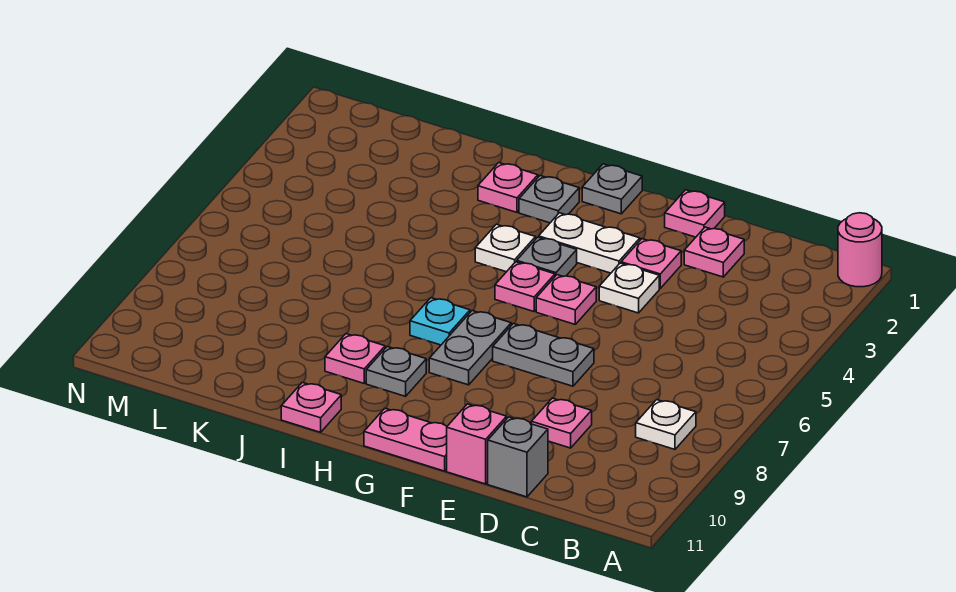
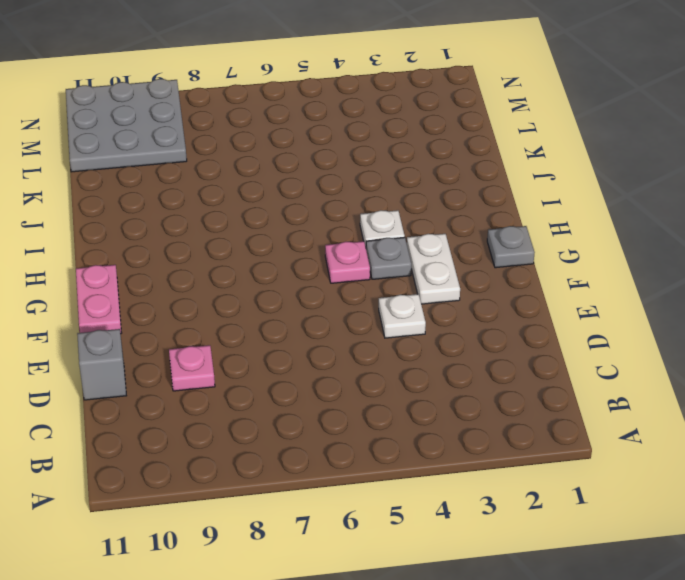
grey 3x3 plate [66,79,187,172] -> none
none -> pink 1x1 round brick [838,213,882,287]
none -> white 1x1 plate [636,400,696,449]
none -> pink 1x1 plate [684,227,744,277]

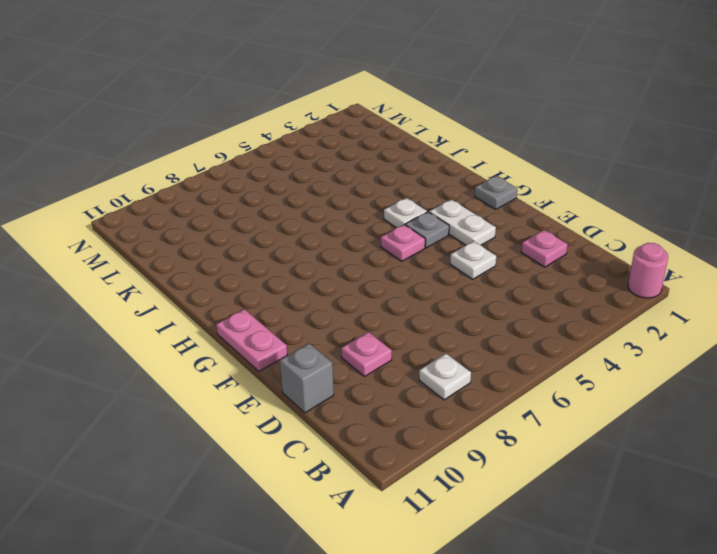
none -> pink 1x1 plate [665,190,725,237]
none -> pink 1x1 plate [621,239,681,288]
none -> grey 1x2 plate [493,323,594,386]

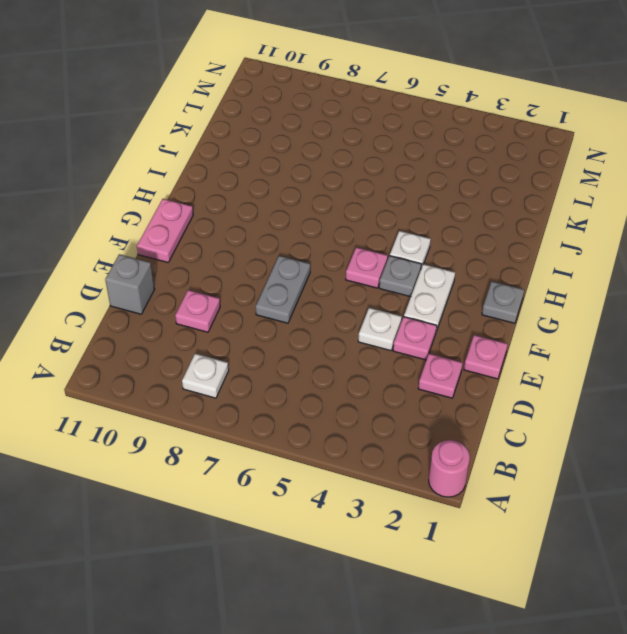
none -> pink 1x1 brick [447,404,507,484]
none -> pink 1x1 plate [536,275,596,324]
none -> grey 1x2 plate [429,311,511,385]

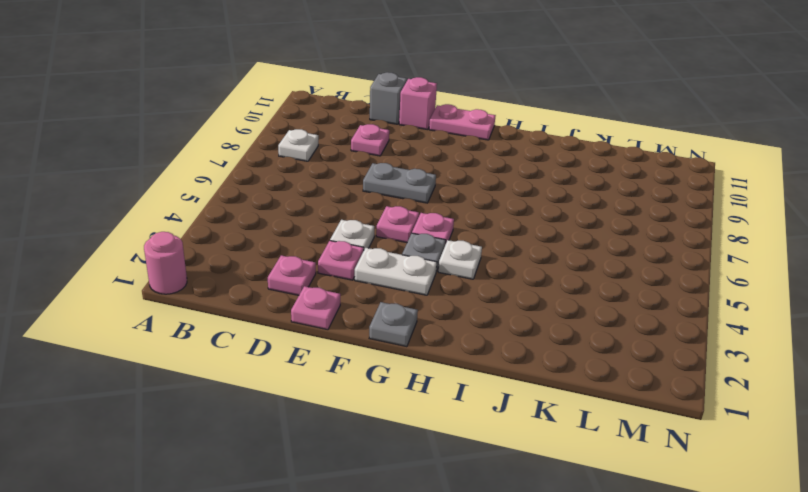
none -> grey 1x2 plate [429,311,511,385]
none -> grey 1x1 plate [519,175,579,223]
none -> cyan 1x1 plate [410,298,470,345]

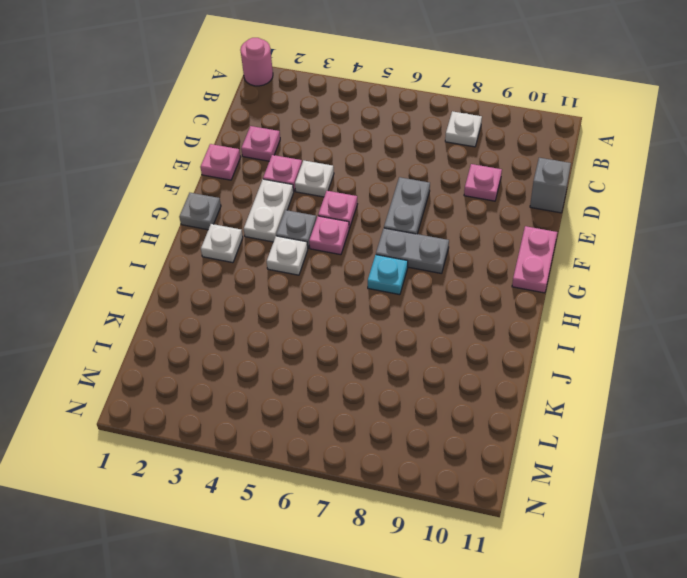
white 1x1 plate [201,224,243,263] -> grey 1x1 plate [519,175,579,223]
none -> pink 1x1 brick [447,404,507,484]
none -> grey 1x1 plate [366,346,426,396]
none -> pink 1x1 plate [478,163,538,212]

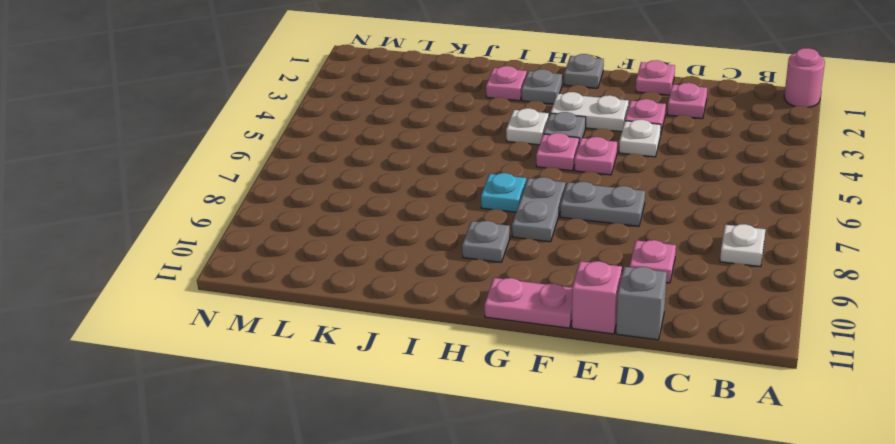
none -> pink 1x1 plate [325,334,385,383]
none -> pink 1x1 plate [281,382,341,432]

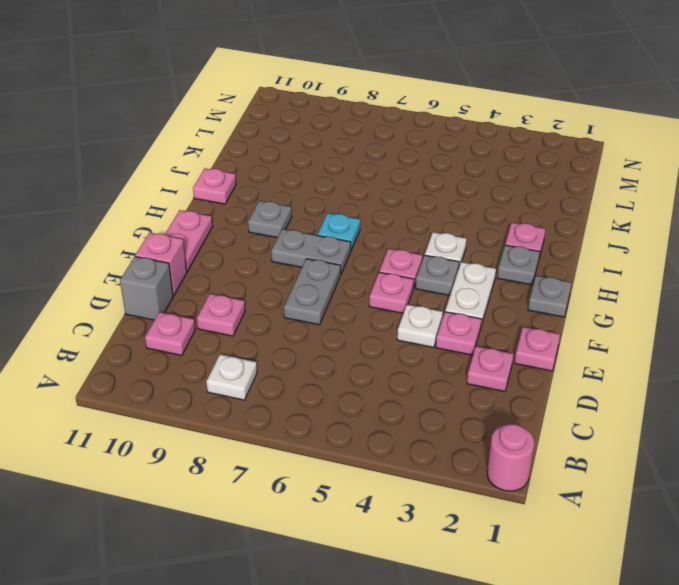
pink 1x1 plate [145,312,195,355] -> pink 1x1 plate moved to [325,334,385,383]

